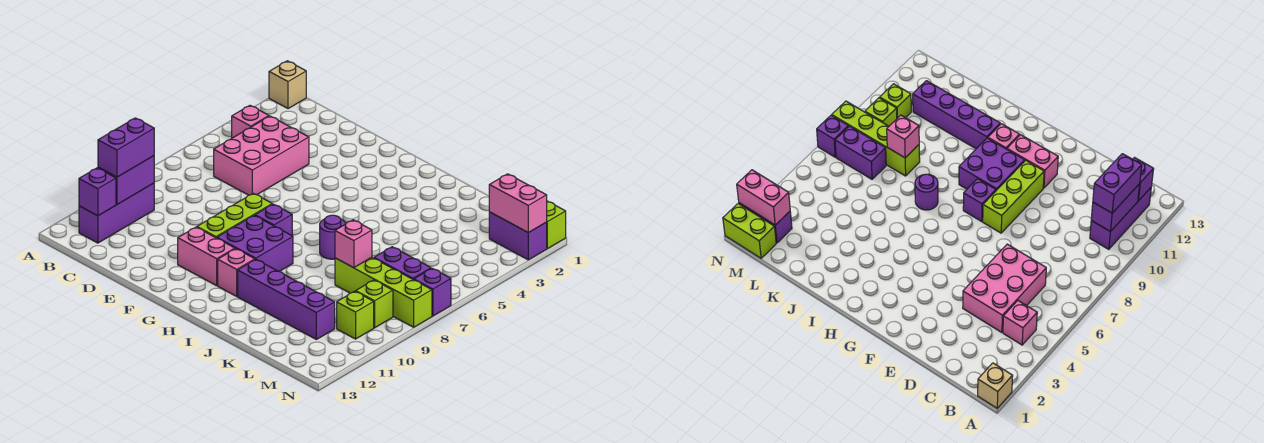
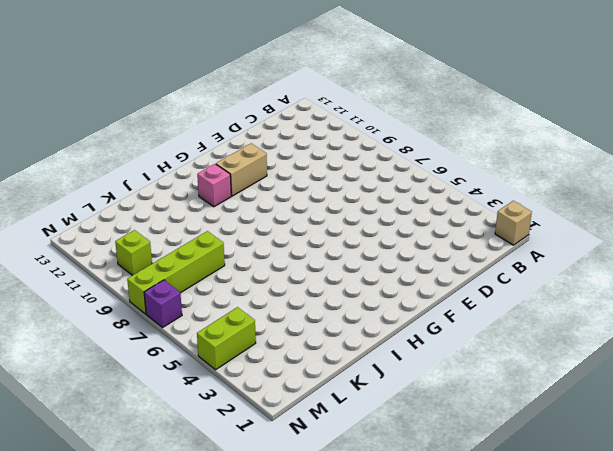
tan 1x2 brick [216,143,267,196] -> pink 1x2 brick [178,227,235,286]
lime 1x2 brick [197,307,256,370] -> lime 1x2 brick moved to [547,201,566,249]
none -> pink 1x1 brick [232,106,269,138]
none -> purple 1x3 brick [79,183,154,243]
none -> pink 2x3 brick [214,116,309,195]

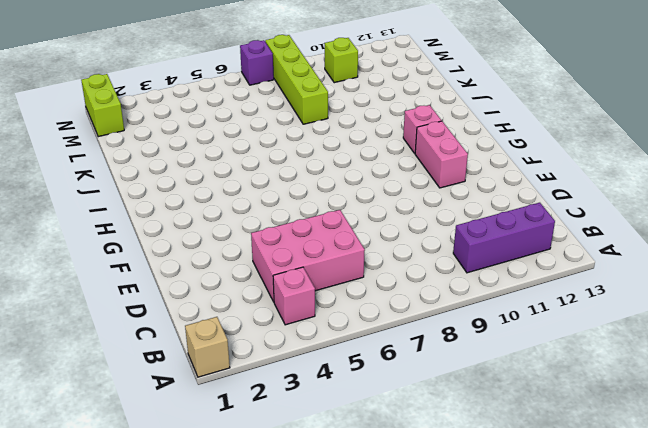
none -> lime 1x3 brick [197,193,272,238]
none -> purple 1x1 brick [255,204,292,235]
none -> purple 2x2 brick [217,215,293,272]

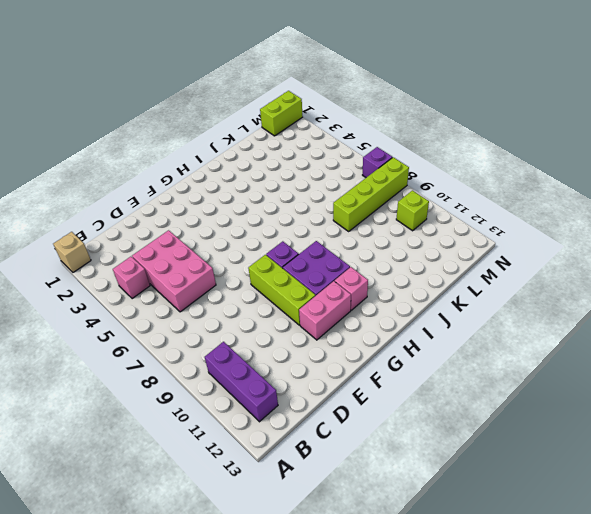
none -> purple 1x1 round brick [320,215,346,259]
none -> purple 1x4 brick [238,260,335,339]
none -> purple 1x2 brick [374,247,431,280]

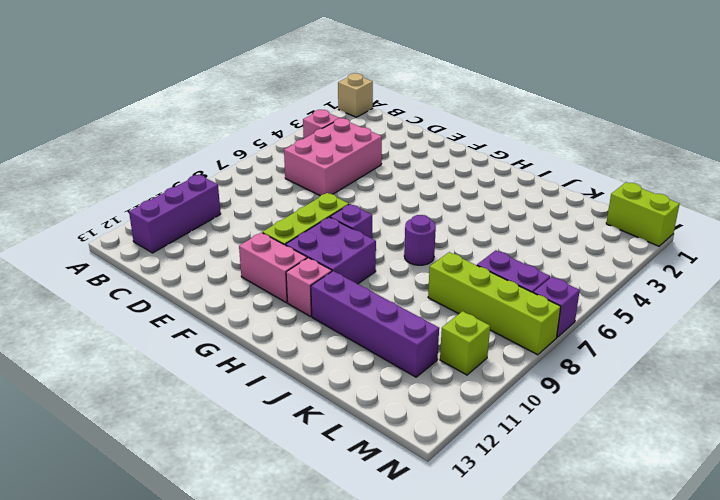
none -> purple 1x2 brick [489,212,547,260]
none -> lime 1x1 brick [356,280,393,328]
none -> purple 1x2 brick [98,156,154,204]

